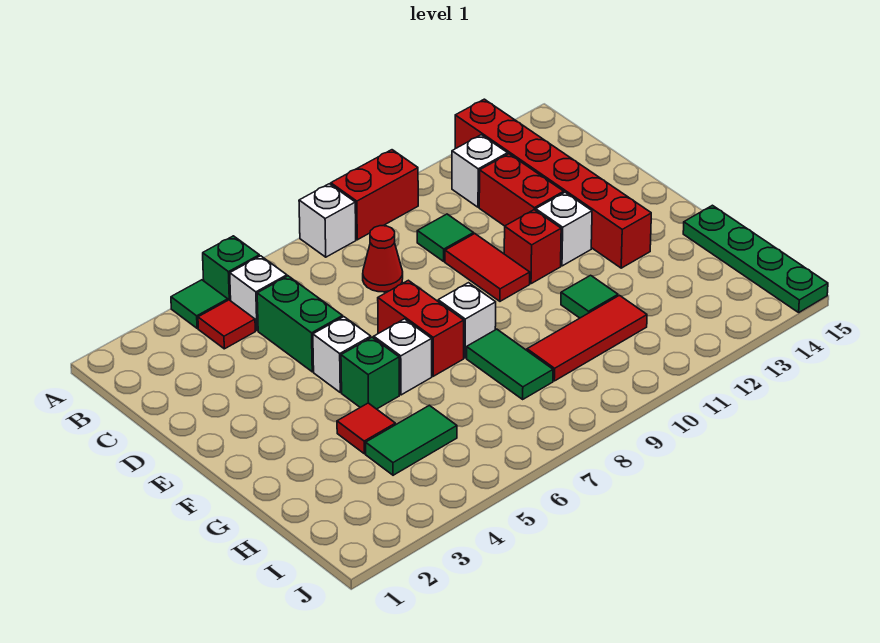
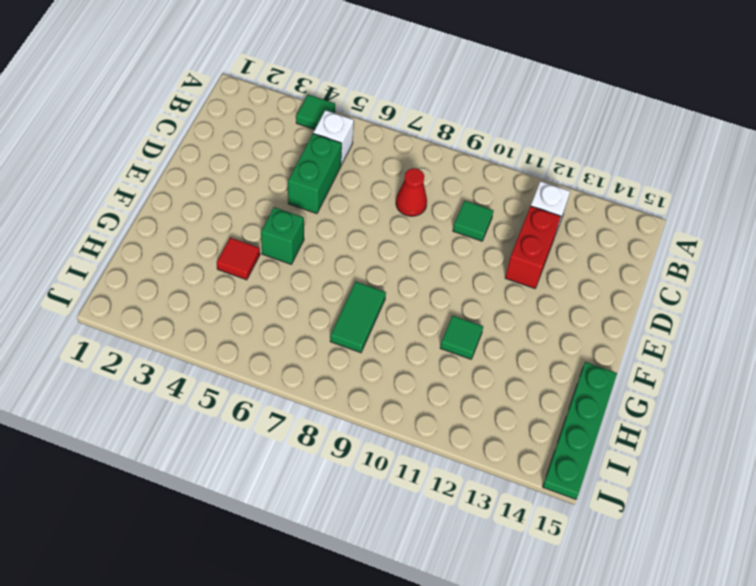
none -> green 1x1 brick [203,236,259,301]
none -> white 1x1 brick [299,184,356,257]
none -> red 1x2 brick [331,150,418,240]

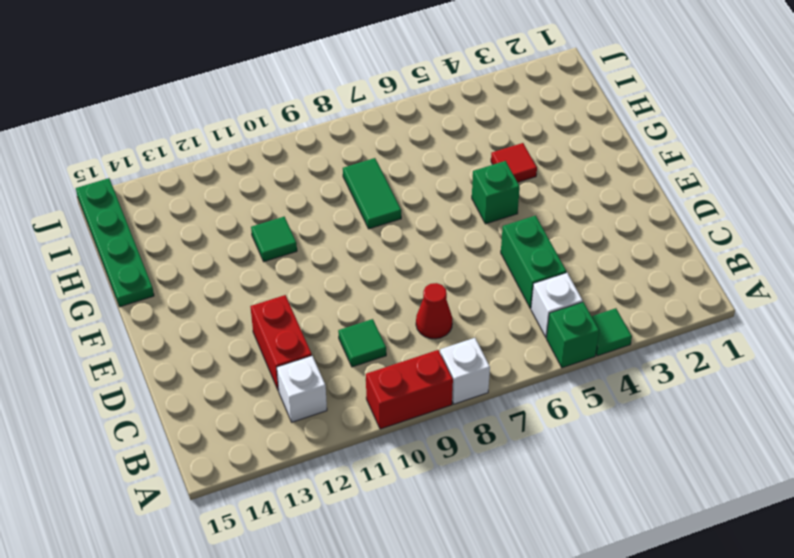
none -> red 1x6 brick [455,99,651,268]
none -> red 1x1 tile [198,300,255,349]
none -> red 1x2 tile [445,234,530,301]

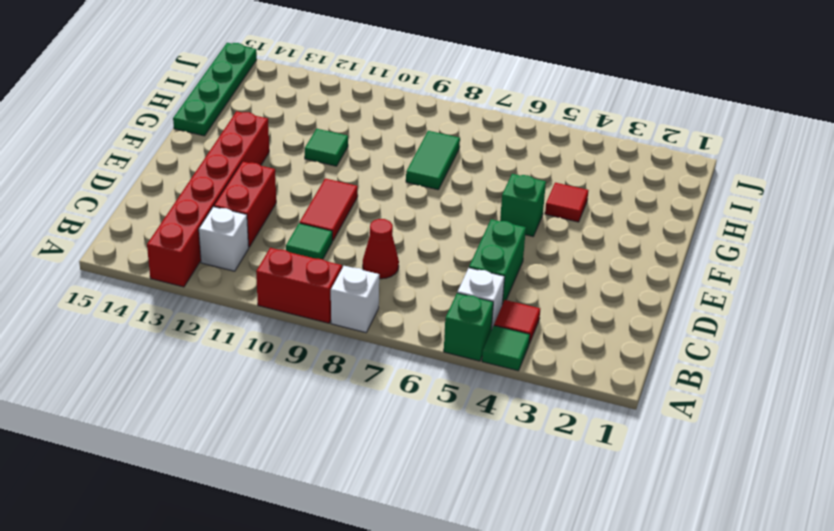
none -> white 1x1 brick [313,317,371,392]
none -> red 1x2 brick [378,280,464,376]
none -> red 1x1 brick [504,210,561,284]

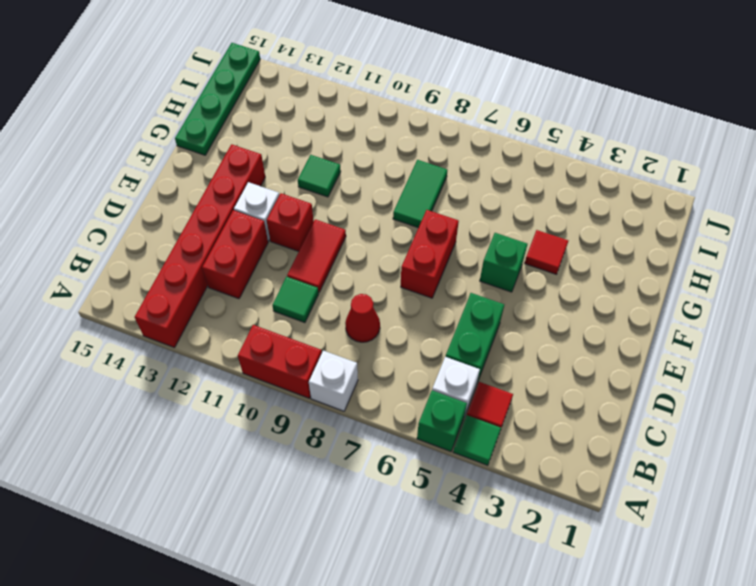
none -> white 1x1 brick [452,135,508,207]
none -> white 1x1 brick [313,317,371,392]
none -> white 1x1 brick [374,319,432,395]

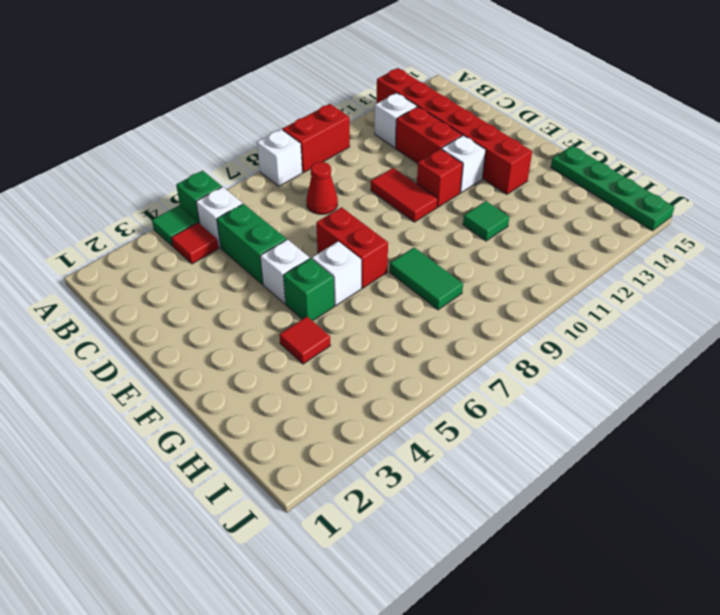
none -> green 1x1 tile [417,214,474,261]
none -> white 1x1 brick [438,283,496,358]
none -> green 1x2 tile [366,405,457,475]

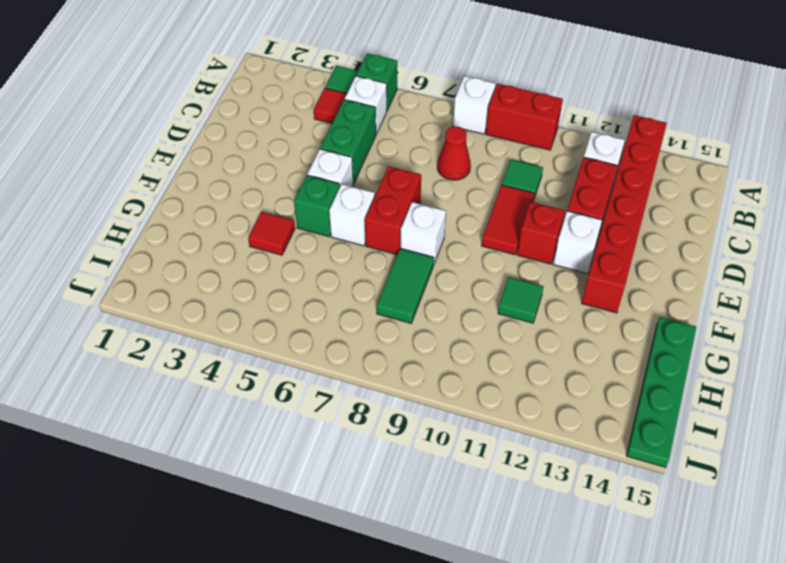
none -> green 1x2 tile [366,405,457,475]
none -> red 1x3 tile [527,295,647,381]

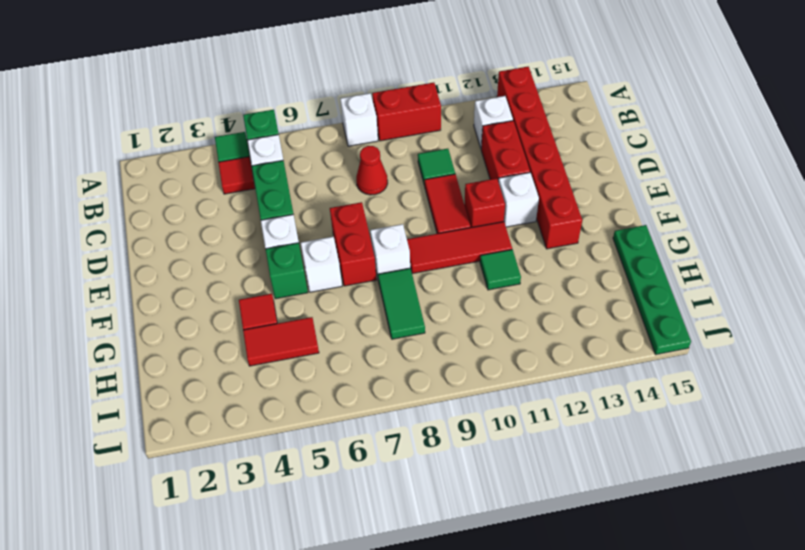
red 1x3 tile [407,222,512,274] -> red 1x3 tile moved to [527,295,647,381]
red 1x2 tile [243,317,319,366] -> green 1x2 tile [366,405,457,475]

